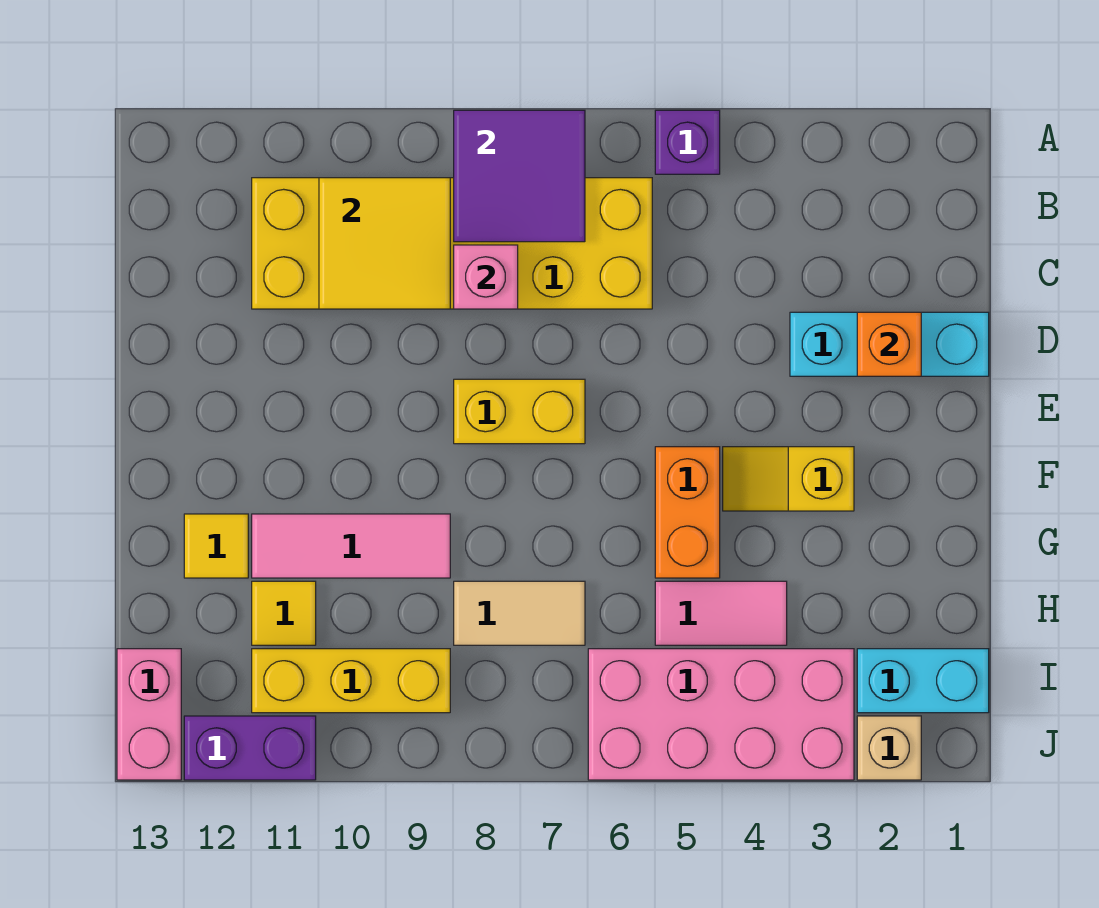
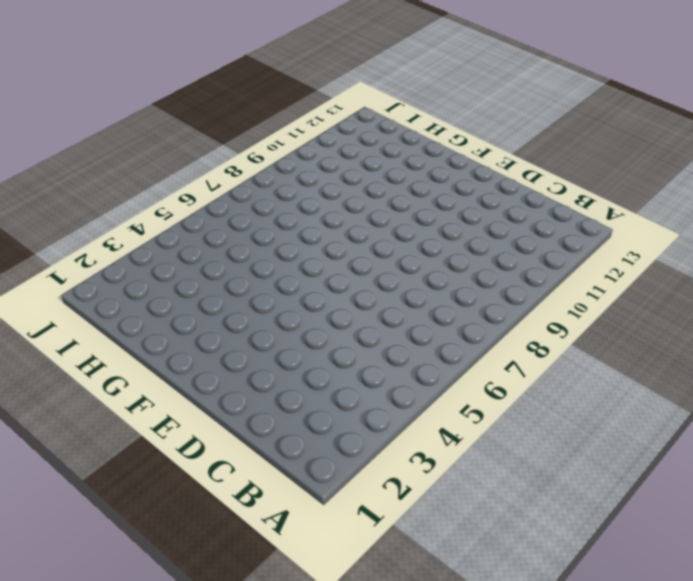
none -> purple 1x1 brick [655,110,720,174]
none -> yellow 2x6 brick [252,178,652,309]
none -> cyan 1x3 brick [790,312,989,376]

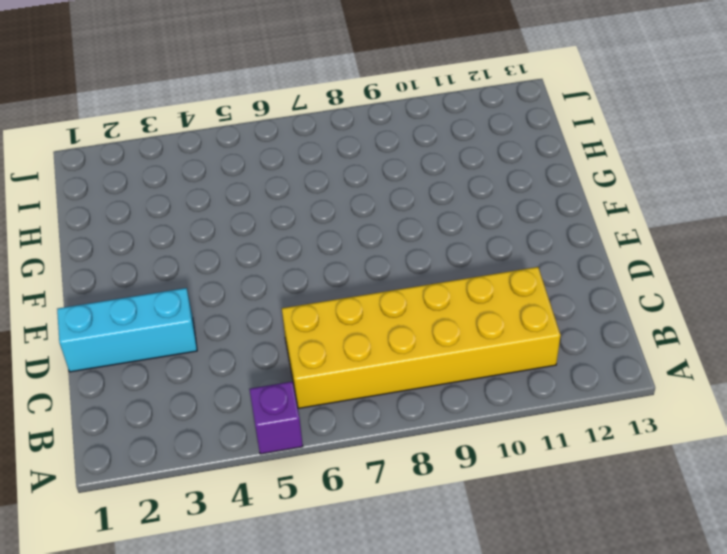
none -> yellow 1x2 brick [454,379,585,444]
none -> yellow 1x2 slope [723,447,854,511]
none -> orange 1x2 brick [655,447,720,578]

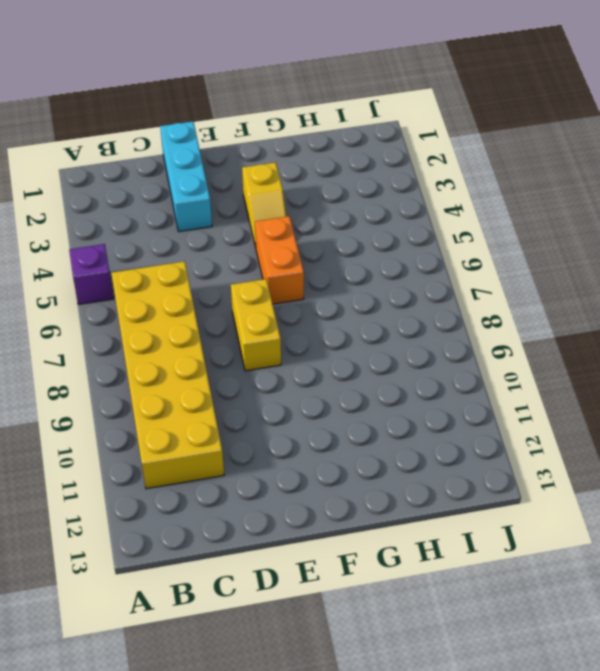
orange 1x2 brick [255,216,304,304] -> orange 1x2 brick turned to [655,447,720,578]
none -> pink 1x3 tile [252,514,450,578]
none -> yellow 1x1 tile [184,514,248,578]
none -> pink 1x2 tile [655,581,787,645]

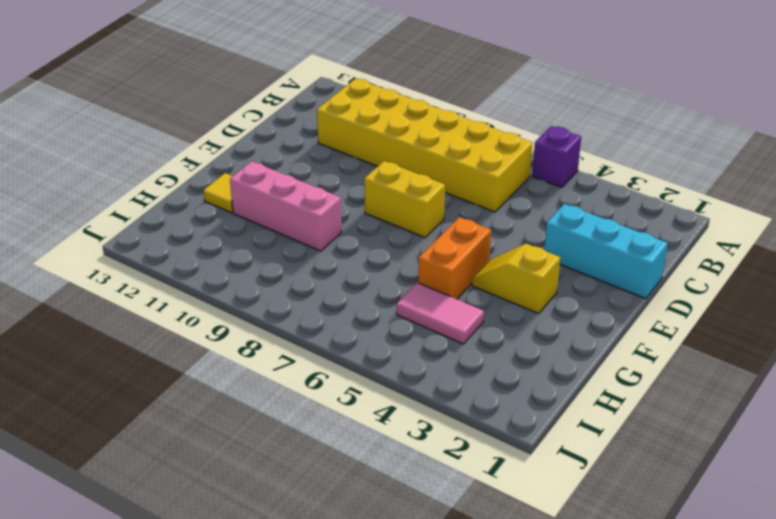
pink 1x3 brick [230,161,341,251] -> pink 1x3 tile [252,514,450,578]
none -> tan 1x2 tile [454,581,585,645]
none -> yellow 1x1 tile [252,581,316,645]
none -> cyan 1x2 brick [857,649,989,713]

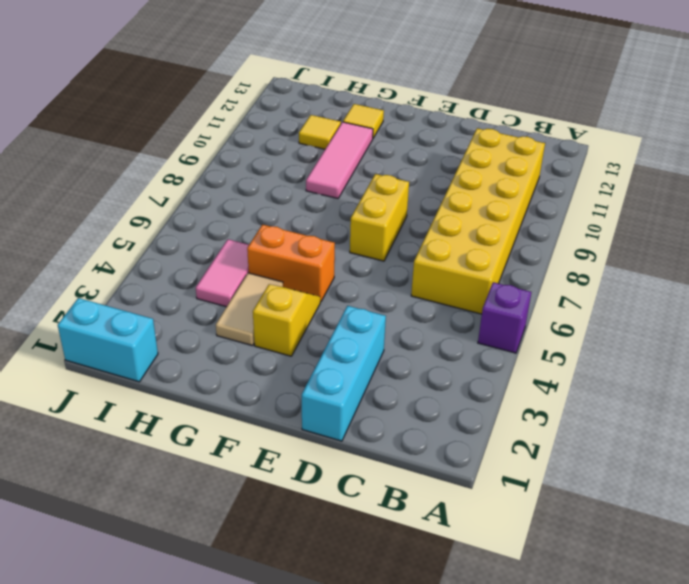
tan 1x2 tile [216,273,283,346] -> tan 1x2 tile moved to [454,581,585,645]
cyan 1x2 brick [58,298,158,382] -> cyan 1x2 brick turned to [857,649,989,713]
none -> pink 2x4 brick [588,649,854,780]
none -> yellow 1x3 brick [252,649,450,713]
none -> pink 1x2 brick [117,649,181,780]

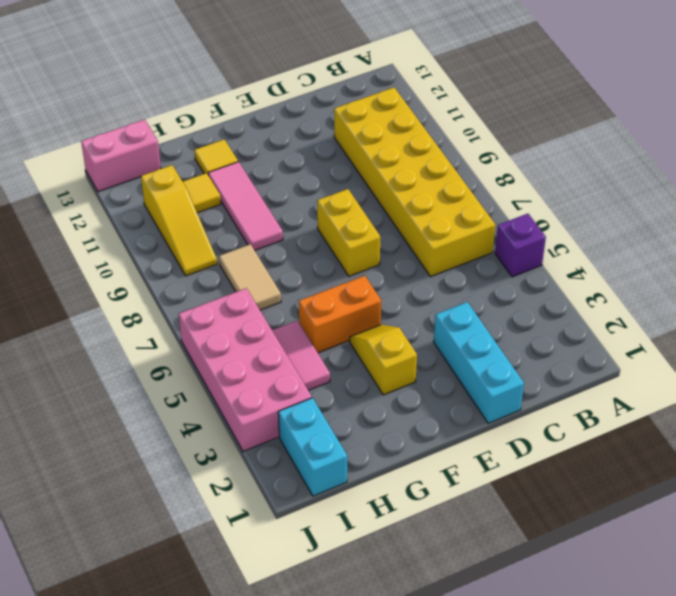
yellow 1x3 slope [141,165,217,276] -> yellow 1x3 brick [252,649,450,713]
none -> tan 1x1 brick [857,716,921,780]
none -> purple 1x2 brick [184,716,316,780]
none -> purple 2x2 tile [454,110,585,242]

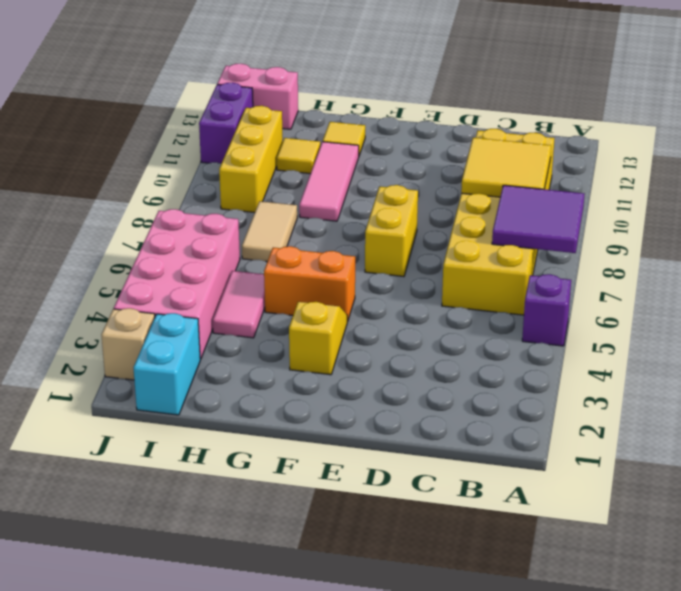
none -> cyan 1x3 brick [790,312,989,376]
none -> pink 1x1 brick [454,245,518,309]
none -> orange 1x1 brick [857,312,921,376]

